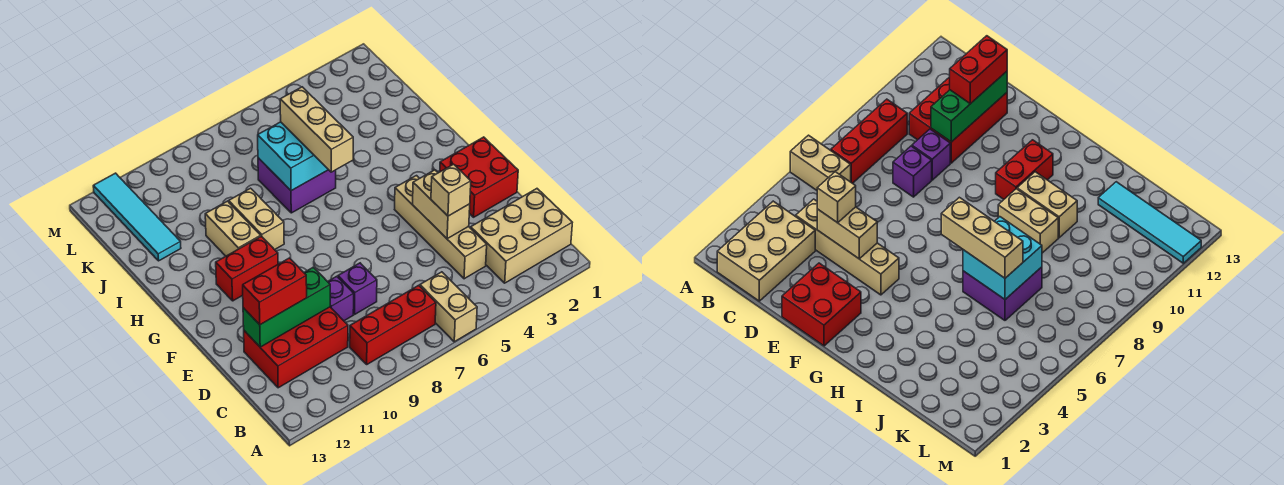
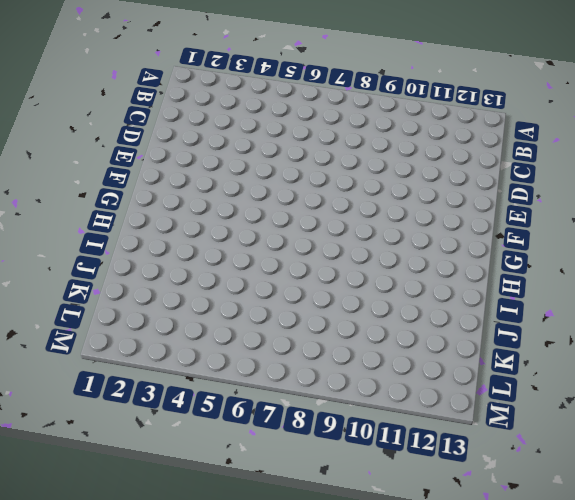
none -> tan 1x2 brick [420,272,477,342]
none -> tan 2x3 brick [471,189,572,283]
none -> red 1x3 brick [350,285,436,364]

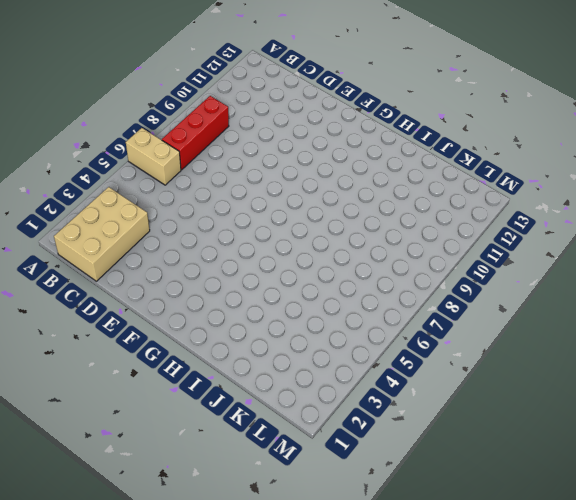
none -> tan 1x4 brick [395,176,487,279]
none -> red 2x3 brick [244,307,348,388]
none -> purple 1x1 brick [338,263,377,314]

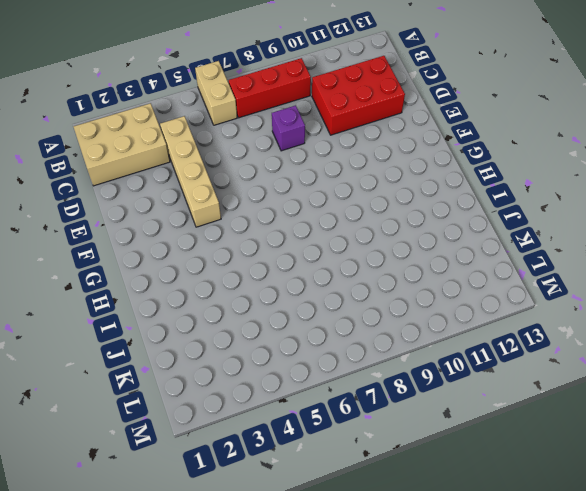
none -> purple 1x1 brick [328,276,354,321]
none -> red 2x2 brick [440,137,518,217]
none -> red 1x2 brick [216,236,278,301]

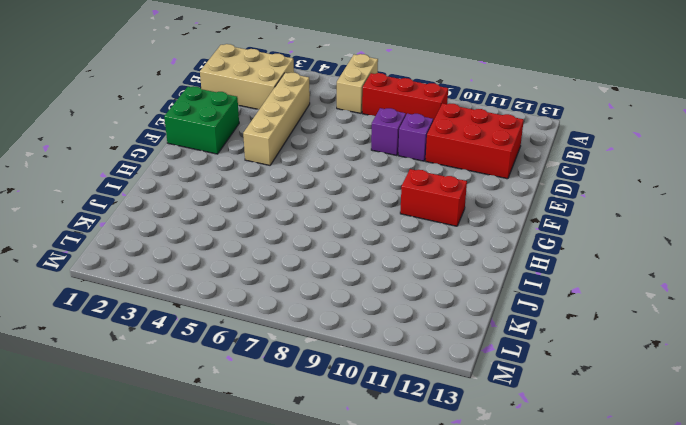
green 2x2 brick [164,86,239,154] -> red 2x2 brick [440,137,518,217]
none -> tan 1x2 brick [229,188,284,250]
none -> tan 1x2 brick [205,201,261,256]
none -> purple 2x2 brick [258,158,336,213]

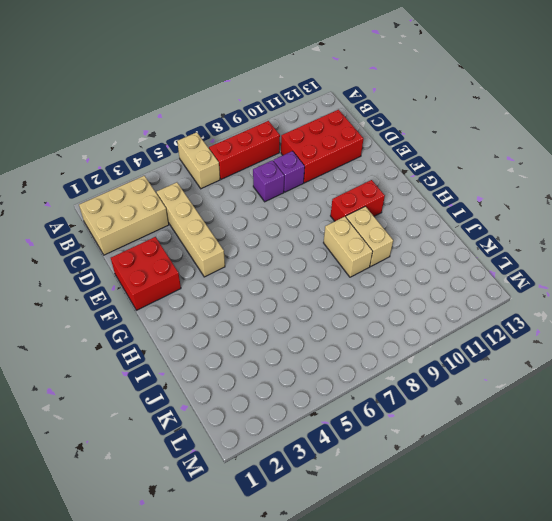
none -> purple 2x2 brick [258,158,336,213]
none -> cyan 1x4 tile [93,173,181,261]
none -> tan 1x2 brick [413,170,470,239]

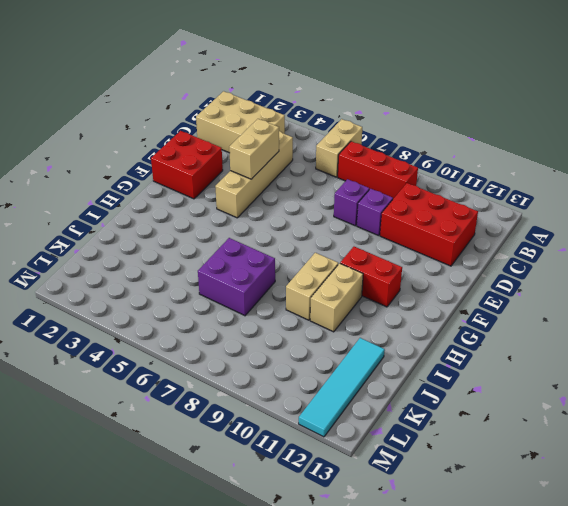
none -> green 1x3 brick [243,267,330,347]
none -> cyan 2x2 brick [258,122,328,191]
none -> tan 1x1 brick [431,164,471,216]

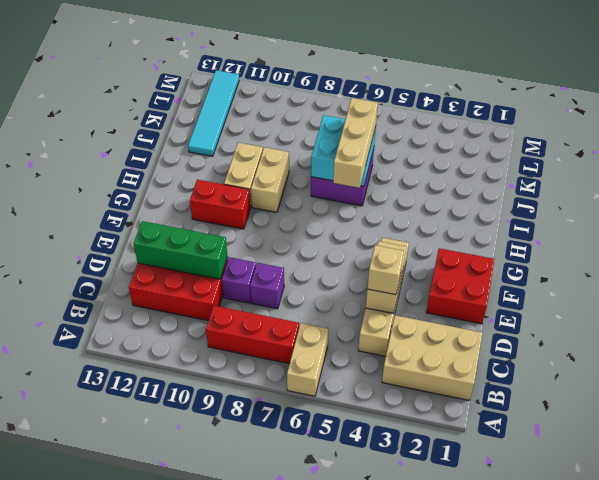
none -> red 1x2 brick [243,258,307,325]

